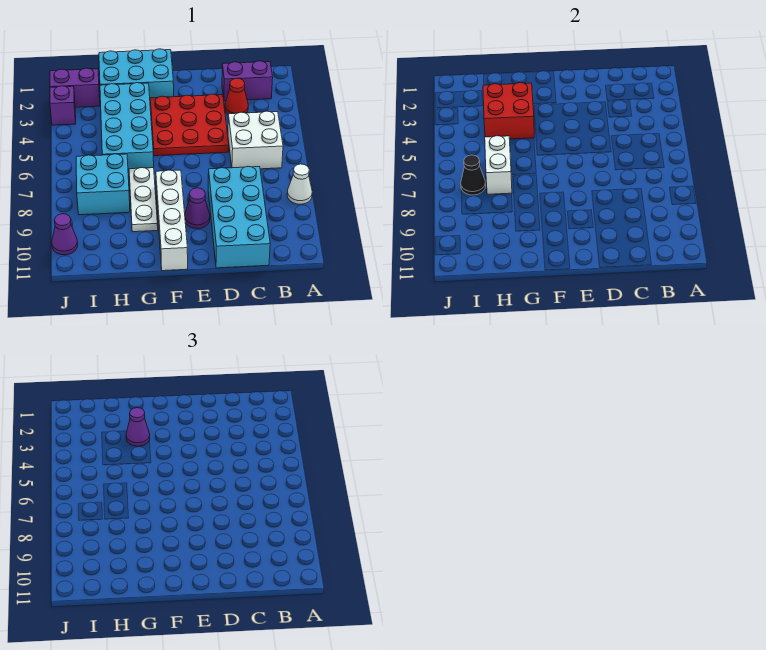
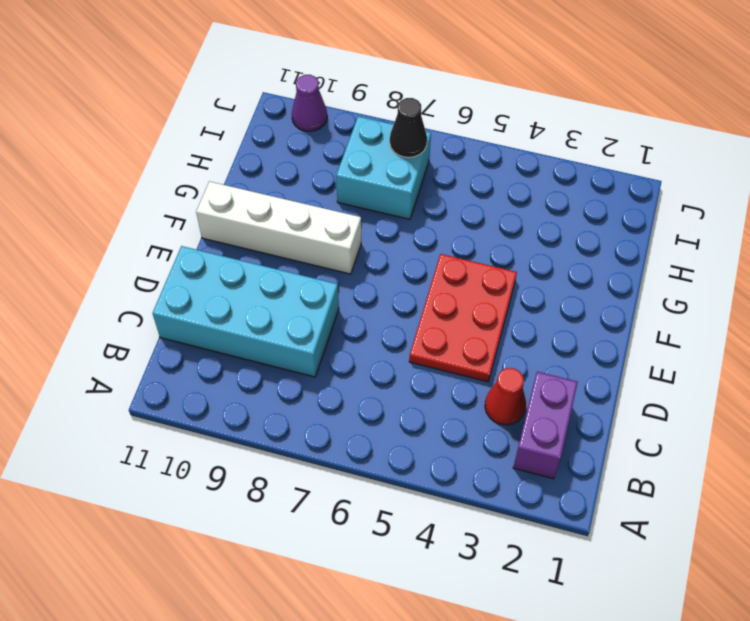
red 2x3 plate [409,254,517,382] -> red 3x3 plate [150,94,229,156]
none -> white 1x1 cone [287,164,312,204]
none -> white 2x2 brick [228,111,283,169]
none -> purple 1x1 cone [185,188,210,229]

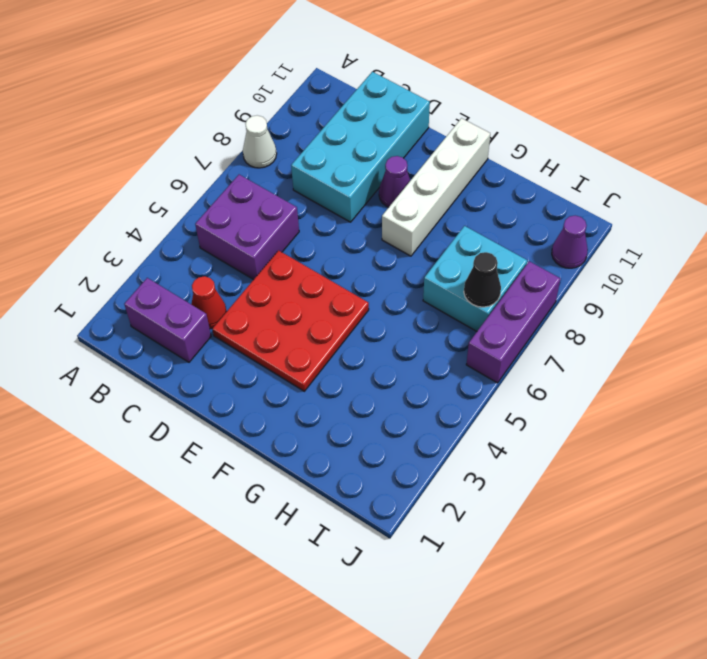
purple 2x2 brick [195,175,299,280] -> white 2x2 brick [228,111,283,169]
purple 1x3 brick [466,261,560,383] -> none
none -> cyan 2x3 brick [99,49,174,98]
none -> cyan 2x4 brick [100,83,154,175]
none -> white 1x3 plate [129,168,158,232]

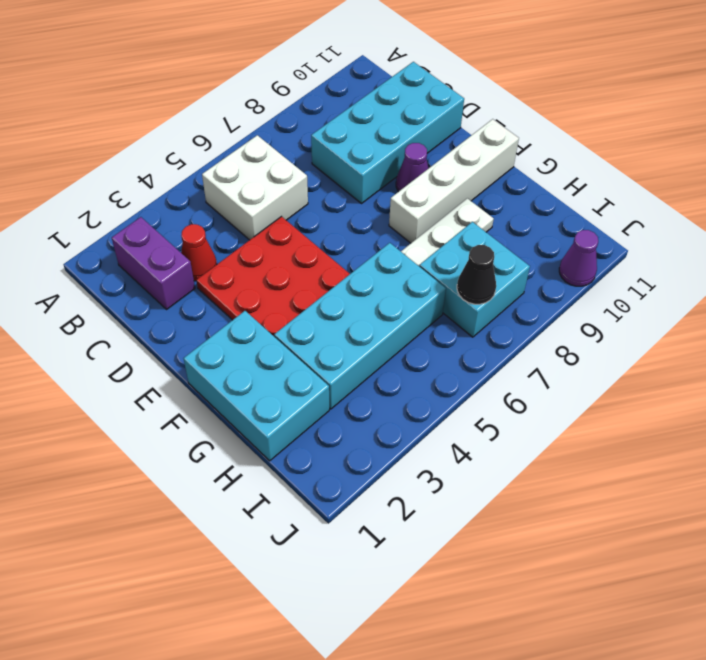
none -> white 1x1 cone [287,164,312,204]
none -> purple 1x2 brick [50,68,100,107]
none -> purple 1x1 brick [50,86,76,125]

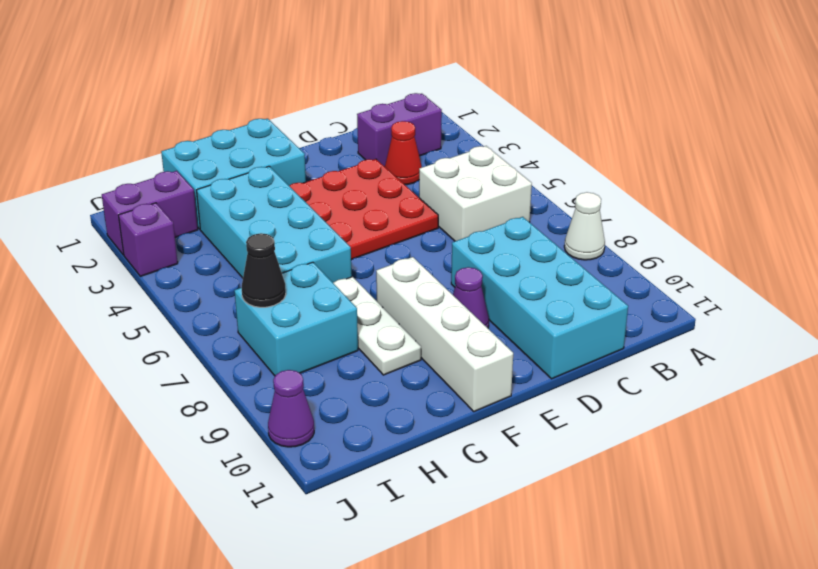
none -> red 2x2 brick [483,83,534,139]
none -> white 1x2 brick [485,136,512,194]
none -> purple 1x1 cone [126,408,150,446]

